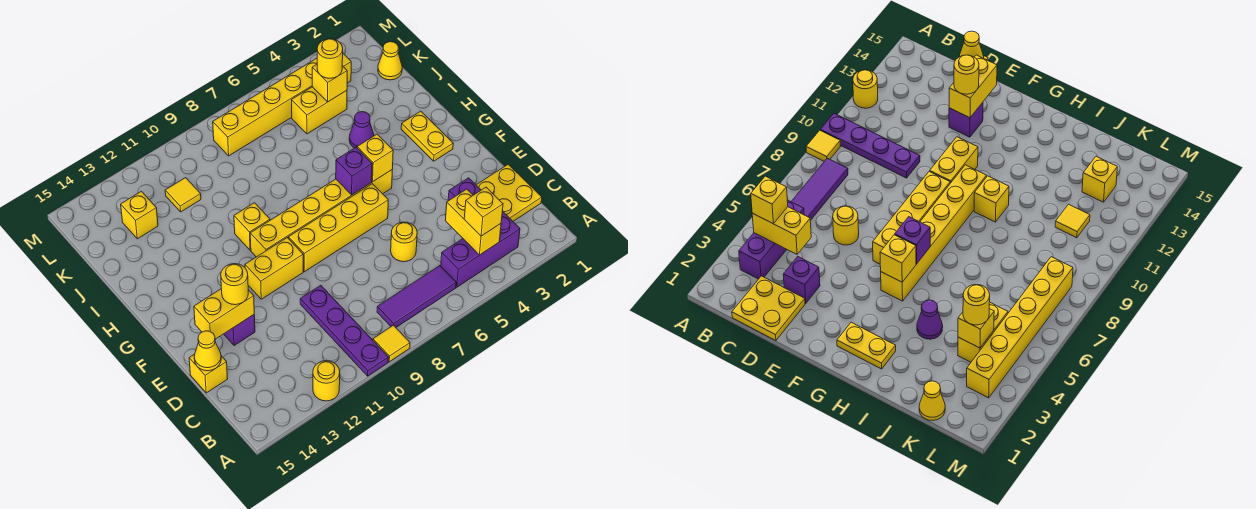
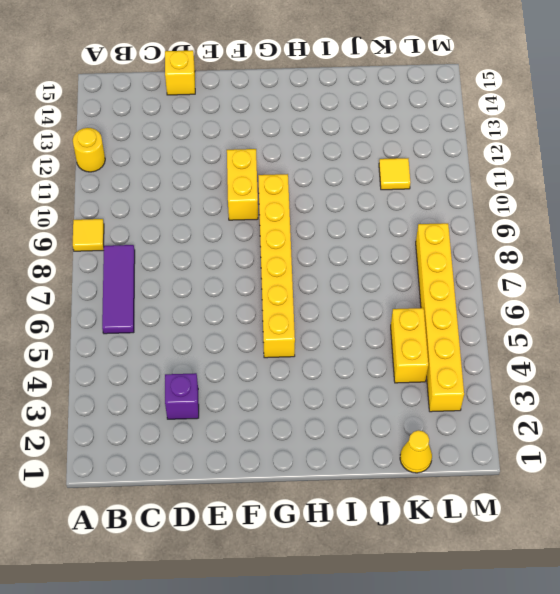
none -> purple 1x4 plate [300,285,389,376]
none -> purple 1x3 brick [441,212,520,287]
none -> yellow 2x2 plate [477,164,542,221]
none -> yellow 1x1 round brick [391,222,417,262]

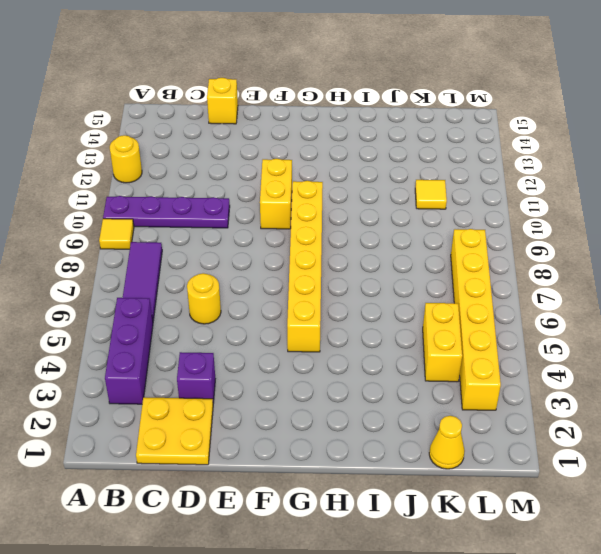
none -> purple 1x1 brick [224,315,255,346]
none -> yellow 1x4 brick [288,184,388,272]
none -> yellow 1x2 plate [401,111,453,161]
none -> yellow 1x1 brick [234,203,270,250]

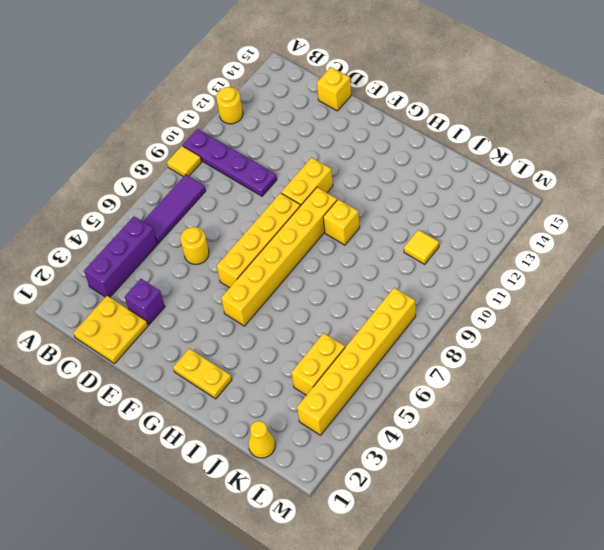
none -> purple 1x1 brick [224,315,255,346]
none -> purple 1x1 cone [349,112,374,148]
none -> yellow 1x1 brick [121,191,158,239]
none -> yellow 1x2 brick [445,189,501,255]

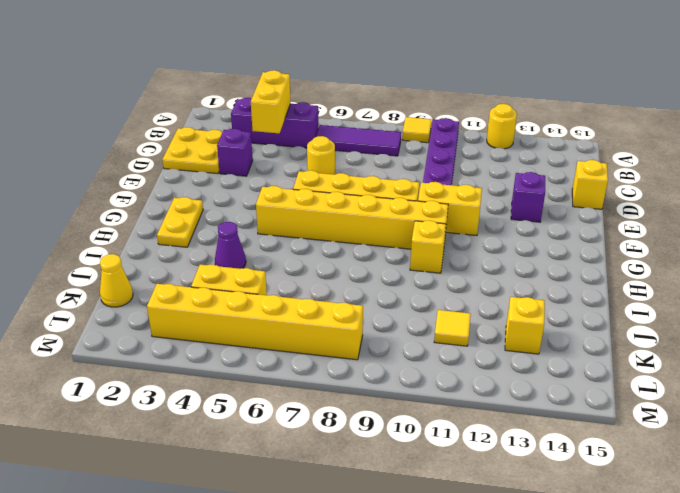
none -> yellow 1x1 cone [194,331,221,371]
none -> yellow 1x2 brick [194,289,254,339]
none -> yellow 1x1 brick [357,134,393,181]
none -> purple 1x1 brick [336,147,372,195]

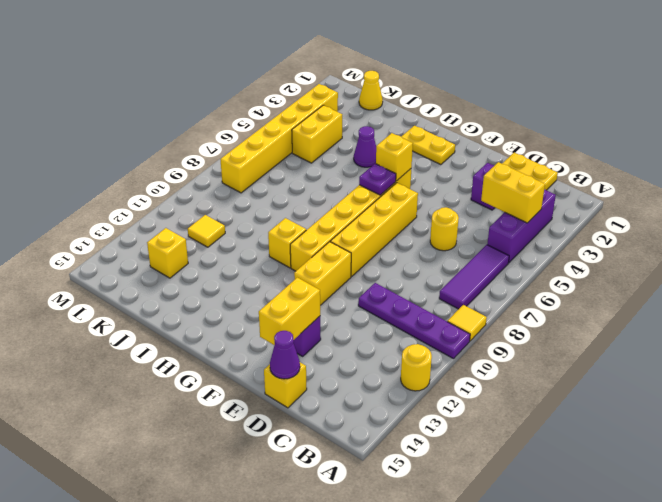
purple 1x1 cone [270,331,300,379] -> yellow 1x1 cone [194,331,221,371]
purple 1x1 plate [359,163,396,195] -> purple 1x1 brick [336,147,372,195]
none -> yellow 1x1 brick [312,64,347,102]
none -> yellow 1x1 brick [464,187,503,236]
none -> yellow 1x1 round brick [221,264,248,305]
none -> yellow 1x1 round brick [317,39,343,78]

